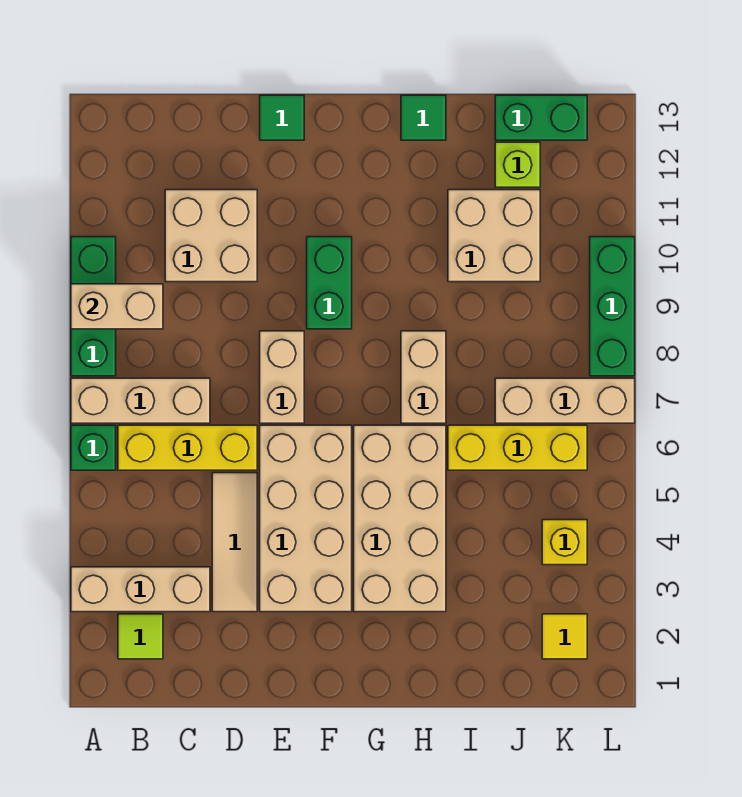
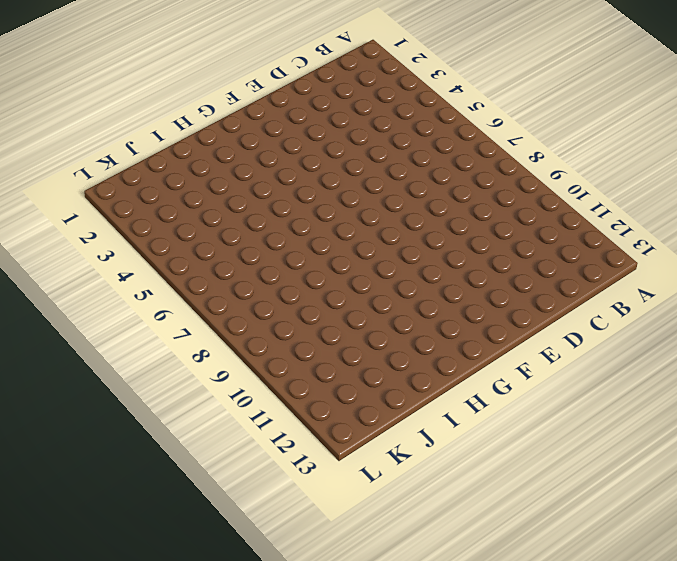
none -> tan 1x3 brick [71,567,210,612]
none -> green 1x1 brick [71,425,116,470]
none -> tan 1x3 brick [71,378,210,423]

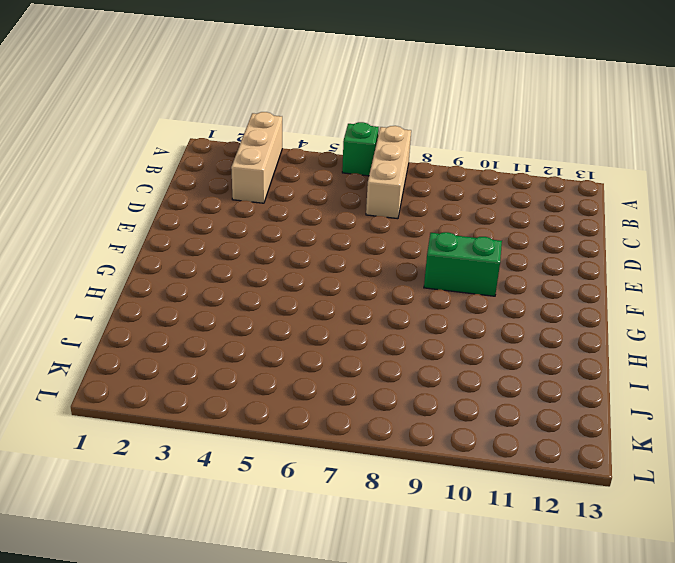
none -> green 1x3 brick [71,237,116,376]
none -> lime 1x1 tile [118,614,163,659]
none -> yellow 1x3 brick [118,425,257,470]

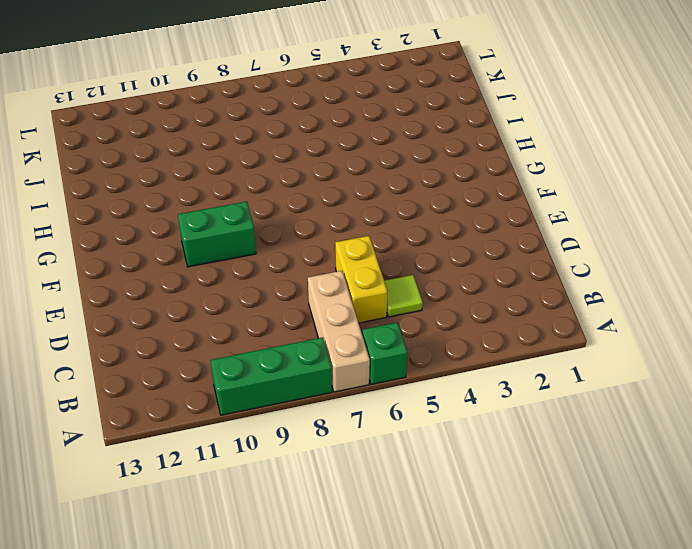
lime 1x1 tile [384,275,423,317] -> lime 1x1 tile moved to [118,614,163,659]
yellow 1x2 brick [335,236,388,323] -> yellow 1x3 brick [118,425,257,470]
none -> tan 1x3 brick [71,567,210,612]
none -> tan 2x2 brick [165,190,257,282]
none -> tan 1x3 tile [212,473,257,612]

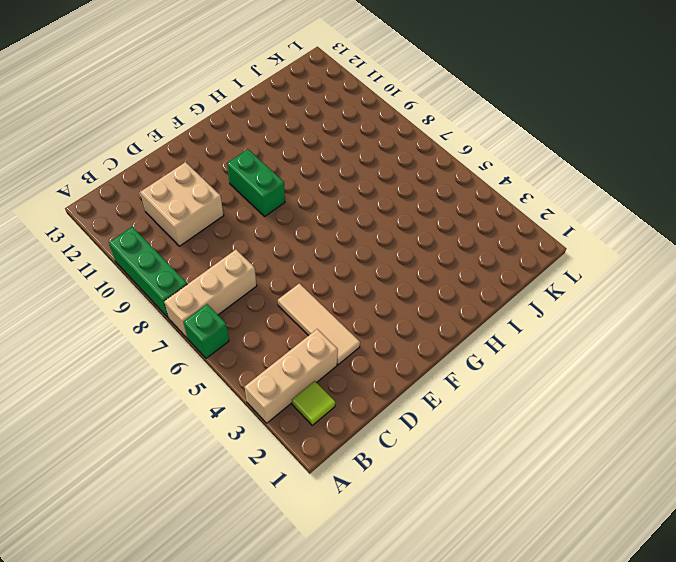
none -> yellow 1x3 brick [118,425,257,470]
none -> tan 2x4 brick [260,425,352,612]
none -> tan 1x2 brick [260,331,304,423]

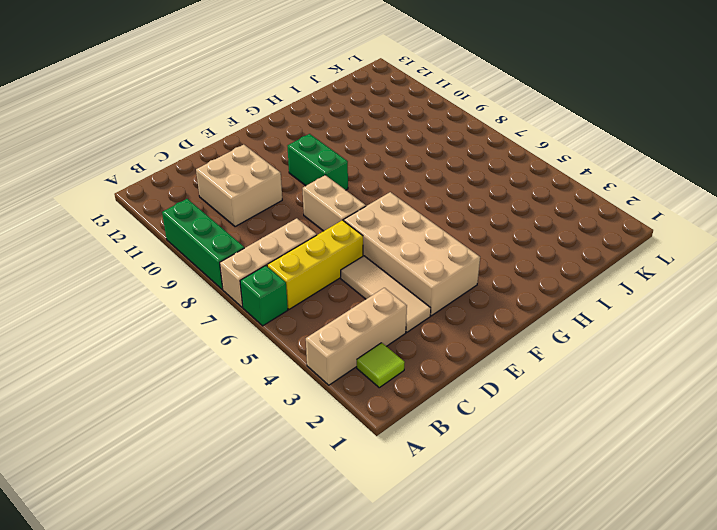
none -> green 1x1 tile [260,95,304,140]
none -> tan 2x4 brick [354,425,446,612]
none -> tan 1x2 brick [401,331,446,423]

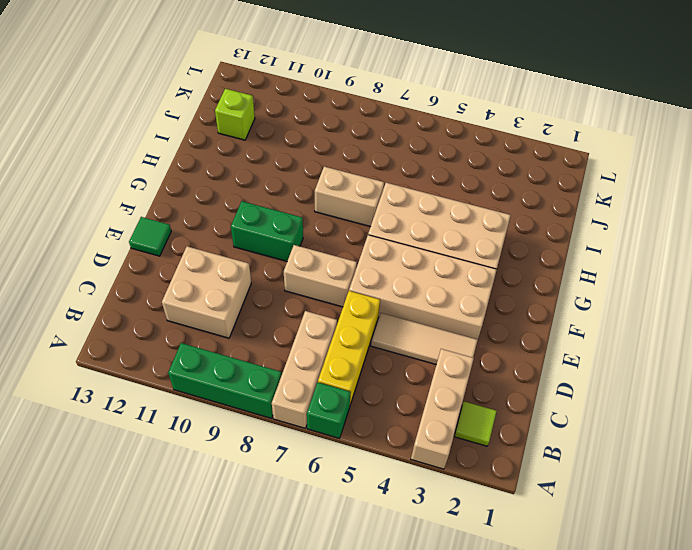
none -> green 1x1 tile [401,95,446,140]
none -> yellow 1x3 brick [448,425,587,470]
none -> tan 2x2 brick [448,190,540,282]

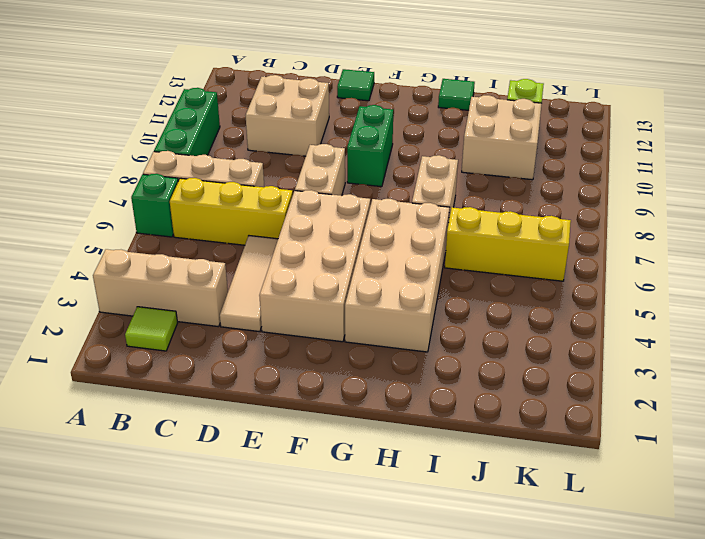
none -> tan 1x3 brick [495,378,635,423]
none -> green 1x2 brick [495,95,587,140]
none -> yellow 1x1 tile [542,614,587,659]

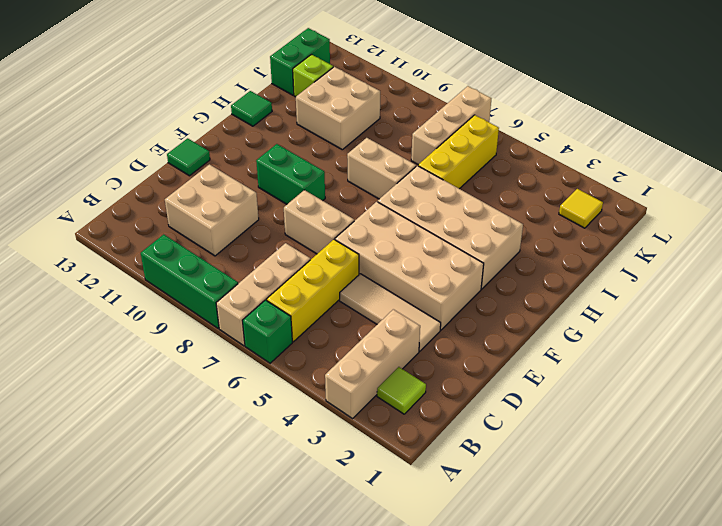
none -> yellow 1x1 brick [542,520,587,565]
none -> green 1x3 brick [590,237,635,376]
none -> tan 1x2 brick [71,284,163,329]

